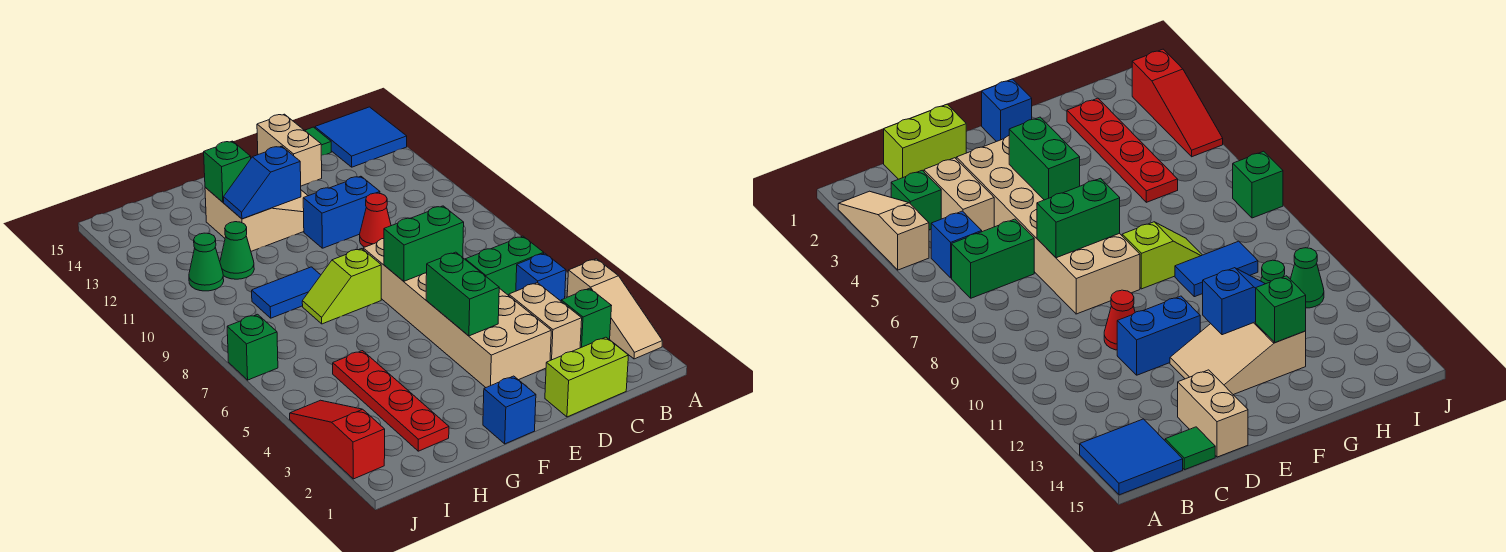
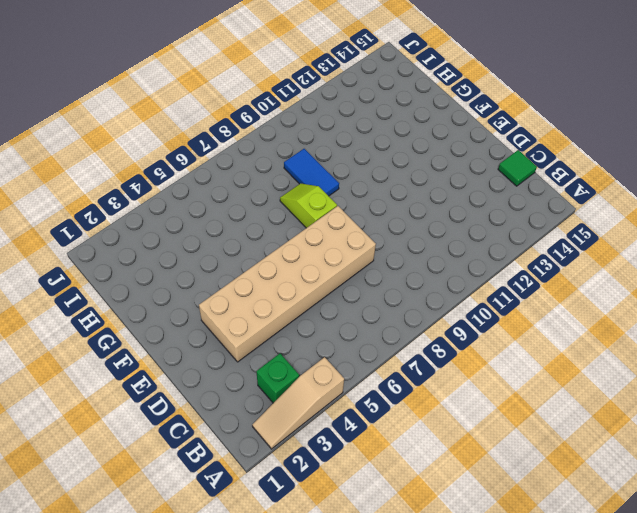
none -> blue 2x2 tile [315,107,407,167]
none -> blue 1x1 brick [516,253,566,301]
none -> green 1x2 brick [465,236,544,296]

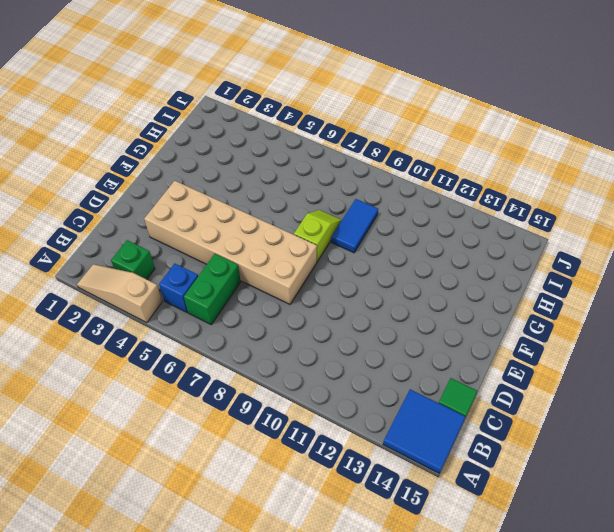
none -> lime 1x2 brick [545,337,628,417]
none -> tan 1x2 brick [509,283,582,361]
none -> red 1x1 cone [360,193,391,247]

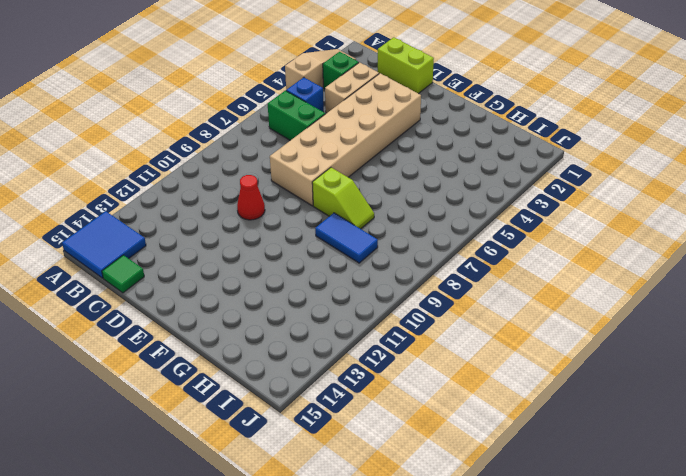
none -> blue 1x2 brick [303,176,380,248]
none -> tan 1x2 brick [257,114,322,186]
none -> tan 2x3 slope [205,188,308,251]

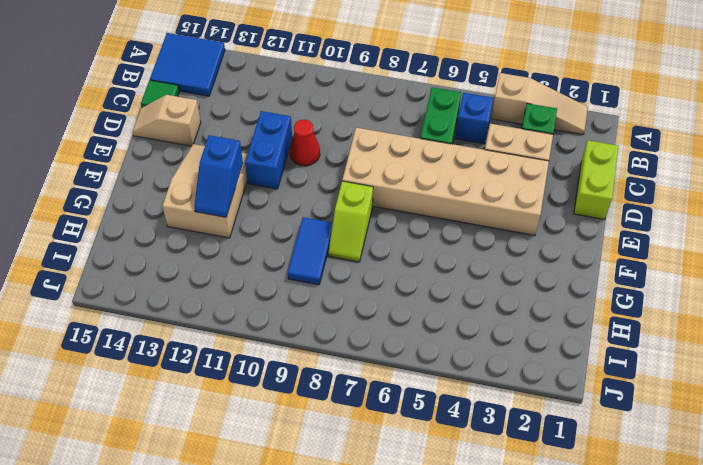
tan 1x2 slope [132,95,201,146] -> tan 1x2 brick [257,114,322,186]
none -> blue 1x1 brick [483,376,536,444]
none -> red 1x4 plate [333,351,449,451]
none -> green 1x1 cone [220,222,254,279]

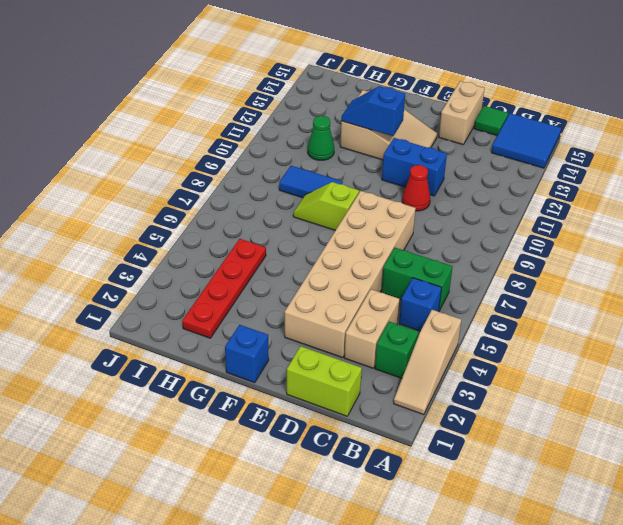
none -> green 1x1 cone [189,233,224,291]
none -> red 1x3 slope [290,400,385,479]
none -> green 1x1 brick [227,314,278,380]

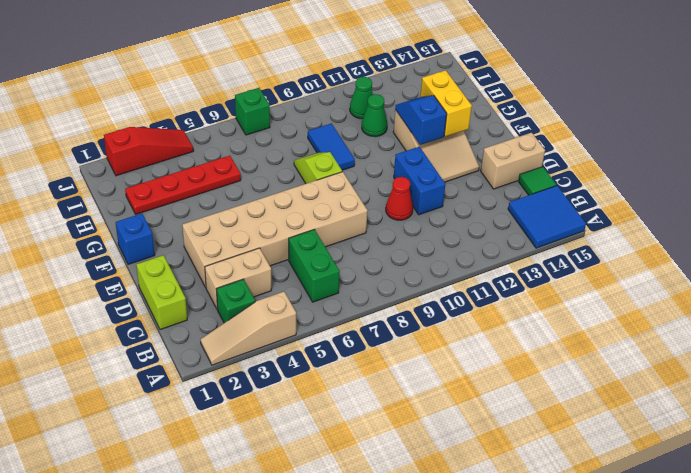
yellow 1x2 brick [420,70,472,137] -> green 1x1 brick [204,141,251,202]
none -> blue 1x1 brick [516,253,566,301]
none -> green 1x2 brick [384,206,464,281]
none -> green 1x2 brick [426,252,499,336]

